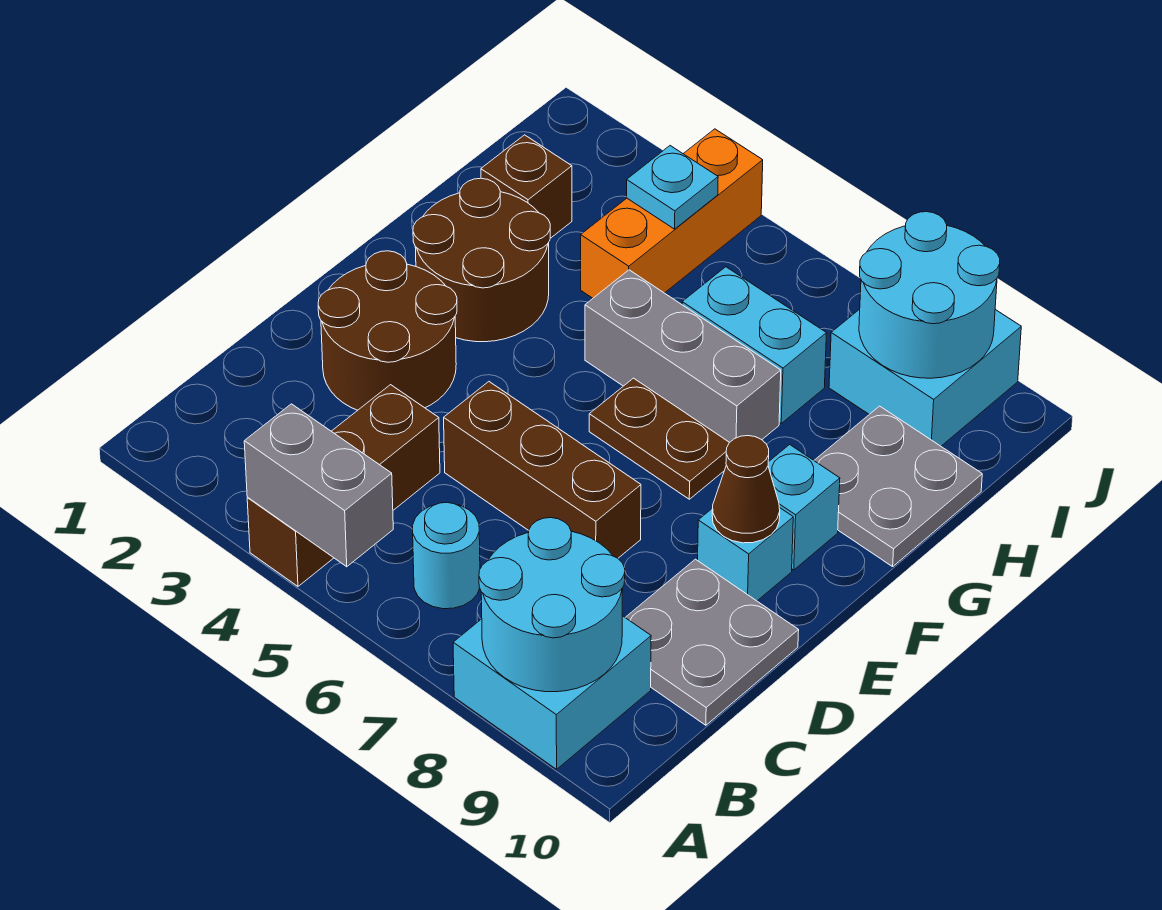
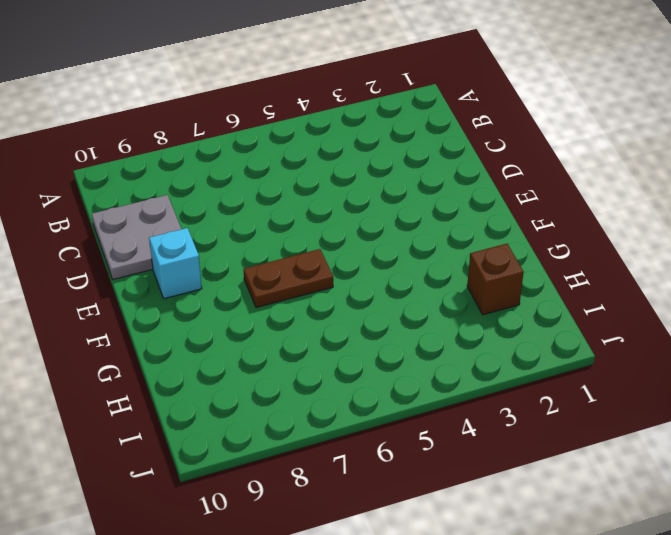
none -> brown 1x3 brick [247,385,440,586]
none -> cyan 2x2 brick [453,616,651,769]
none -> cyan 1x1 round brick [412,502,480,609]

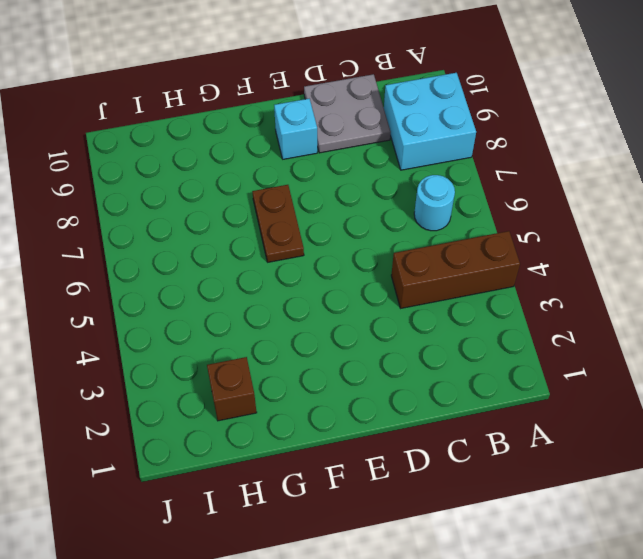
none -> brown 2x2 round brick [318,251,457,410]
none -> brown 1x3 brick [444,382,641,558]
none -> brown 2x2 round brick [413,178,550,342]

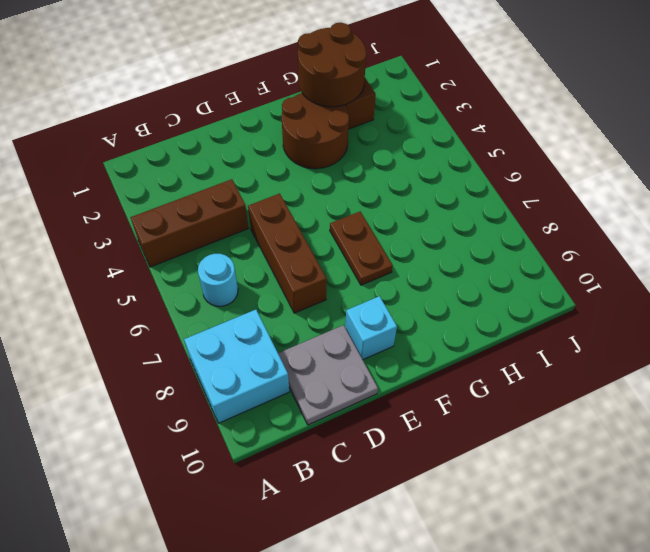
brown 2x2 round brick [298,23,366,107] -> brown 2x2 round brick moved to [318,251,457,410]
none -> cyan 1x1 brick [768,445,840,570]
none -> grey 1x3 brick [585,270,781,442]
none -> grey 2x2 plate [814,406,982,567]

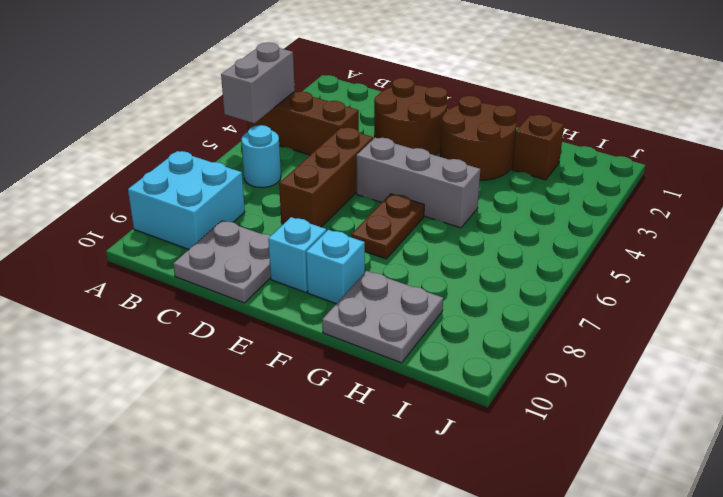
grey 1x3 brick [356,138,480,228] -> grey 1x3 brick turned to [585,270,781,442]
none -> orange 1x3 brick [581,129,763,298]
none -> cyan 1x2 brick [682,267,826,423]
none -> cyan 2x2 brick [829,309,1021,446]

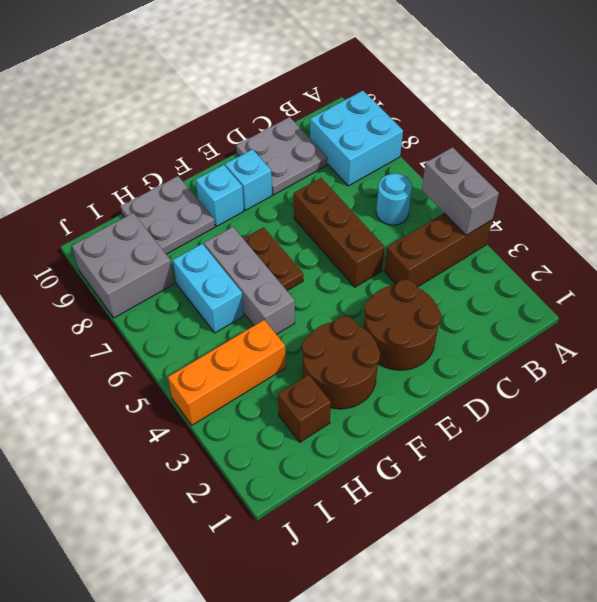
grey 2x2 brick [72,213,174,318] -> cyan 2x2 brick [829,309,1021,446]
none -> cyan 2x2 round brick [479,518,625,692]
none -> brown 1x1 cone [712,436,780,543]
none -> cyan 1x1 plate [627,146,718,229]

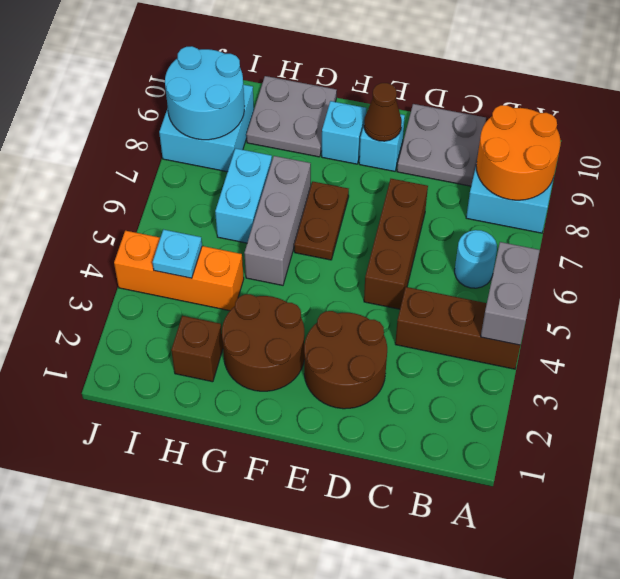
orange 2x2 round brick [476,105,561,200] -> cyan 2x2 round brick [479,518,625,692]

